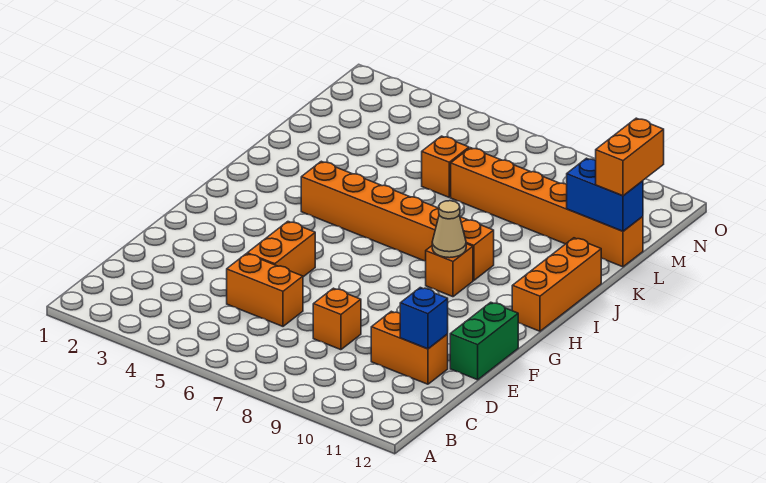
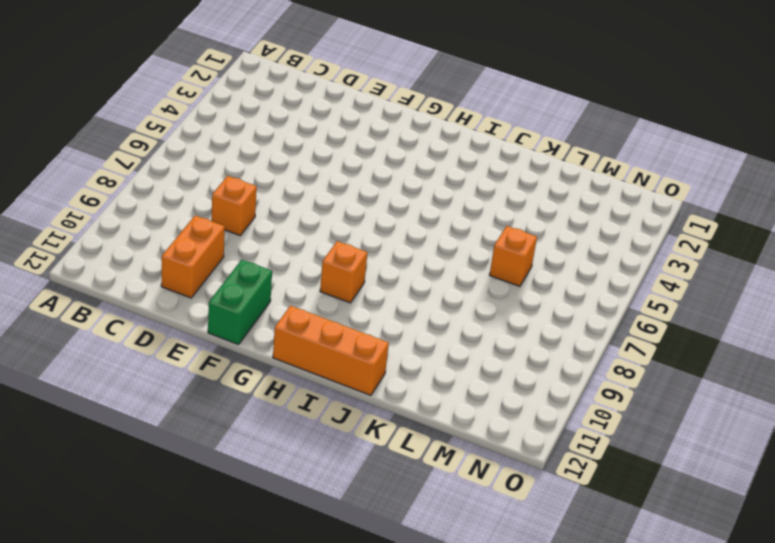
green 1x2 brick [208,260,272,345] -> green 1x2 brick turned to [450,302,518,380]
none -> orange 1x2 brick [227,254,303,326]
none -> orange 1x2 brick [247,222,315,277]
none -> orange 1x6 brick [301,161,494,281]

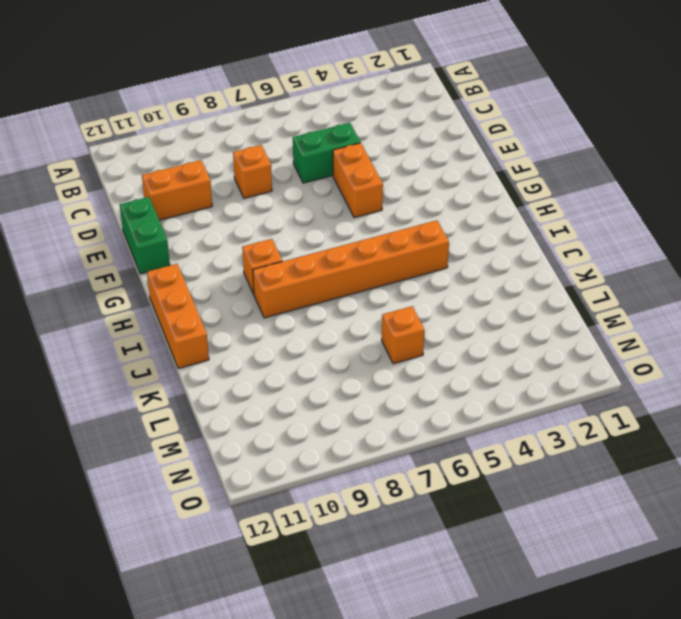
green 1x2 brick [293,123,360,183] -> orange 1x2 brick [227,254,303,326]
none -> orange 1x6 brick [451,148,643,267]
none -> blue 1x1 brick [400,288,448,349]
none -> tan 1x1 cone [432,201,466,258]

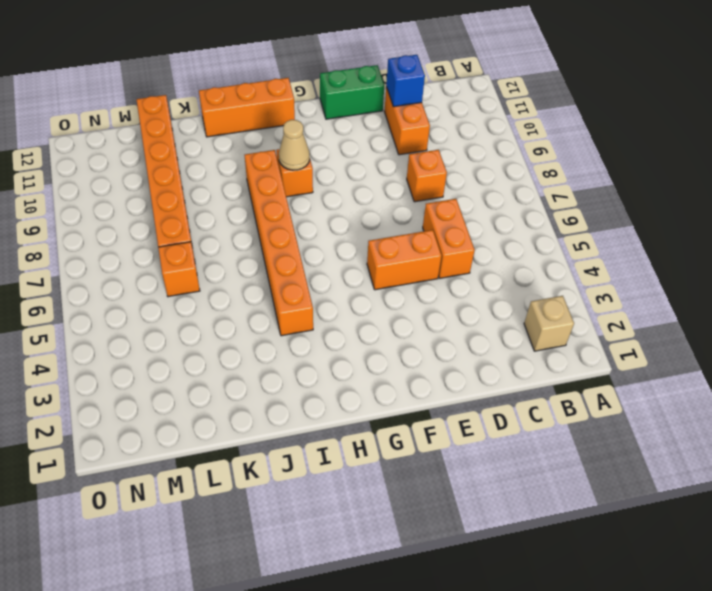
tan 1x1 brick [524,296,574,351] -> none
none -> blue 1x2 brick [567,158,643,231]
none -> orange 1x2 brick [596,118,664,196]

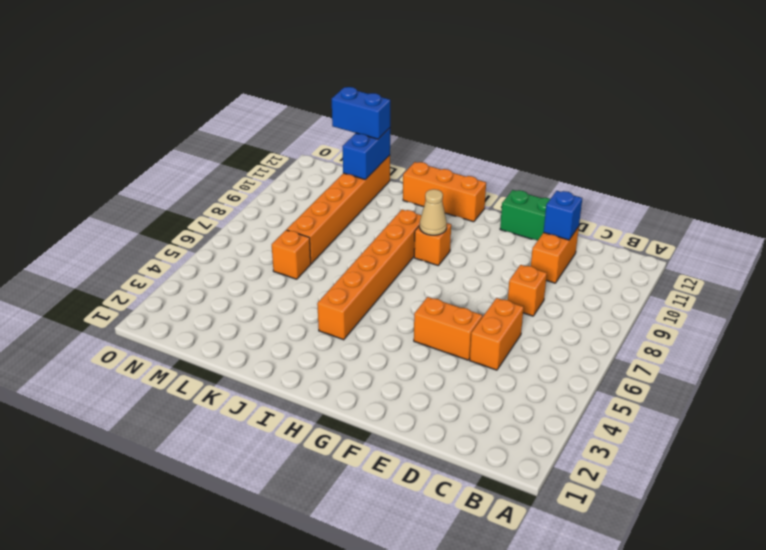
blue 1x2 brick [332,87,390,139] -> orange 1x2 brick [596,118,664,196]

